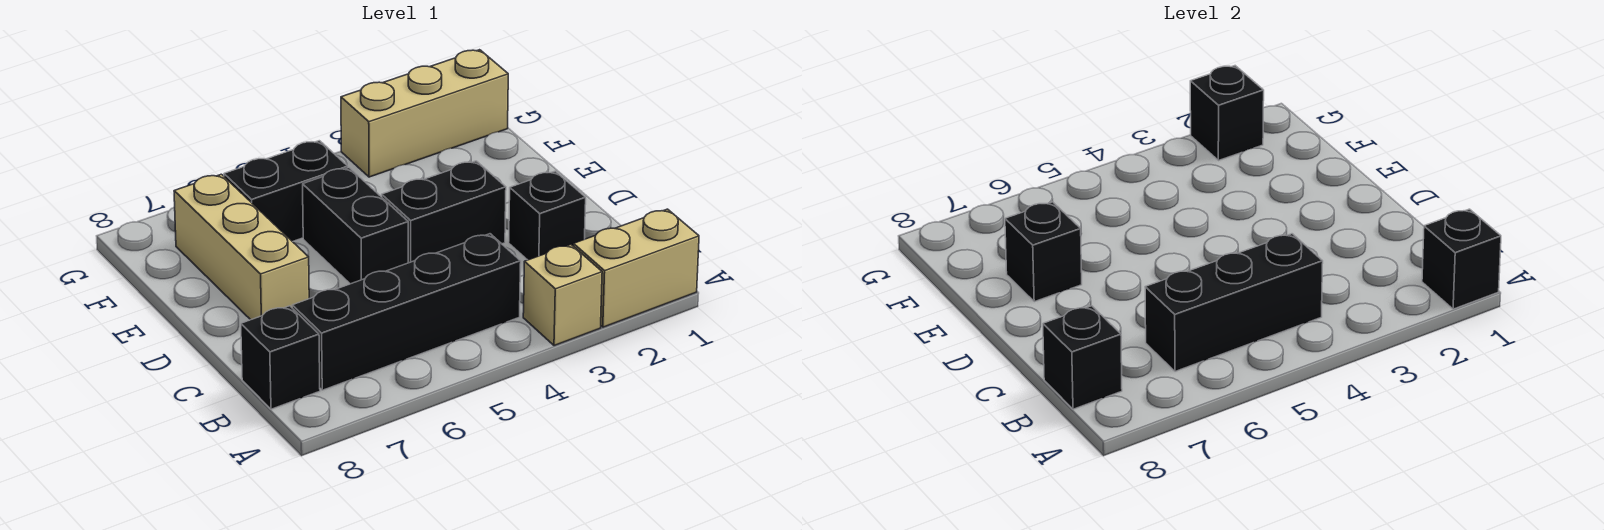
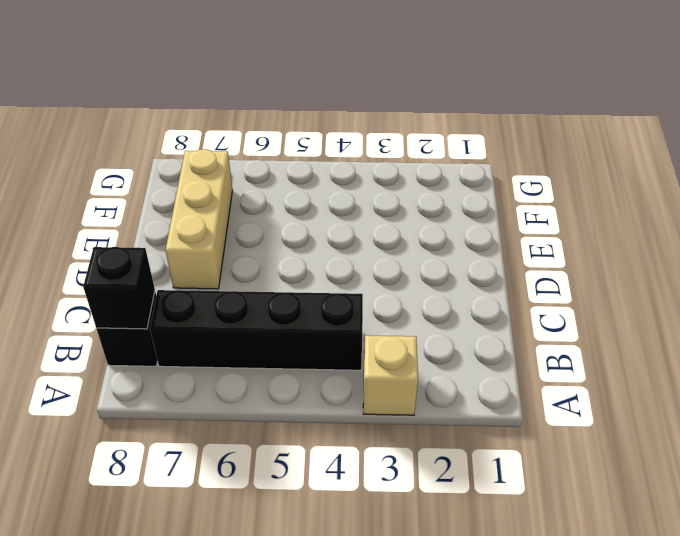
none -> tan 1x2 brick [573,209,699,327]
none -> black 1x1 brick [509,171,586,260]
none -> black 1x2 brick [382,161,506,263]

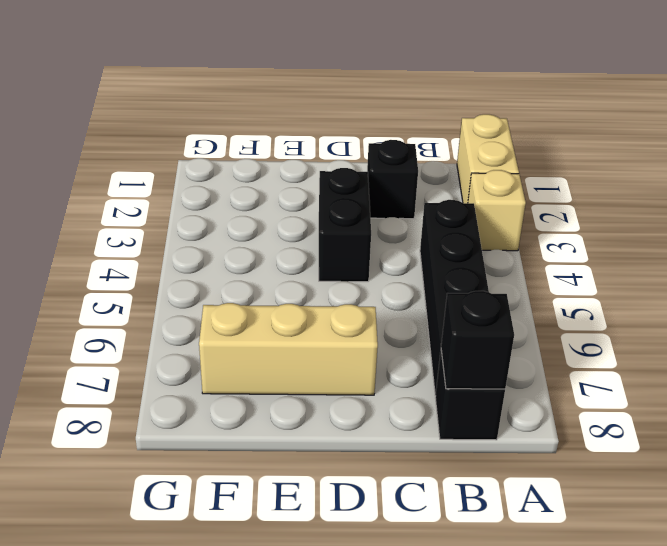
none -> black 1x2 brick [303,168,408,284]
none -> black 1x2 brick [224,141,348,242]
none -> tan 1x3 brick [341,50,508,177]

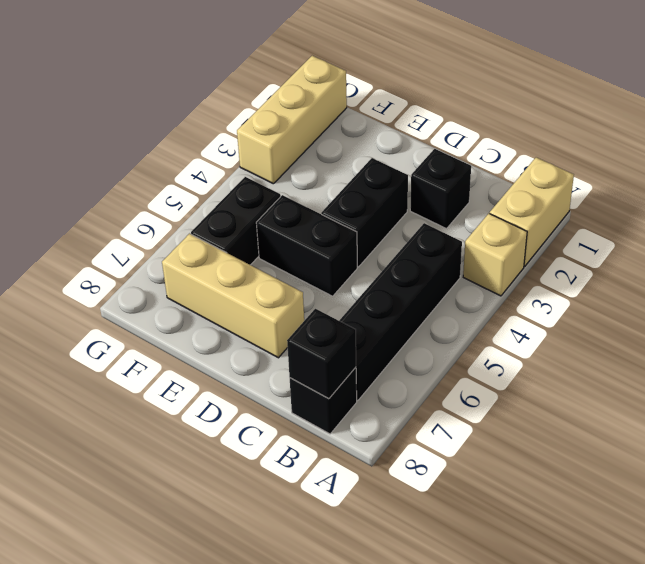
none -> black 1x1 brick [1422,209,1501,309]
none -> black 1x3 brick [1145,234,1323,371]
none -> black 1x1 brick [1005,202,1082,302]

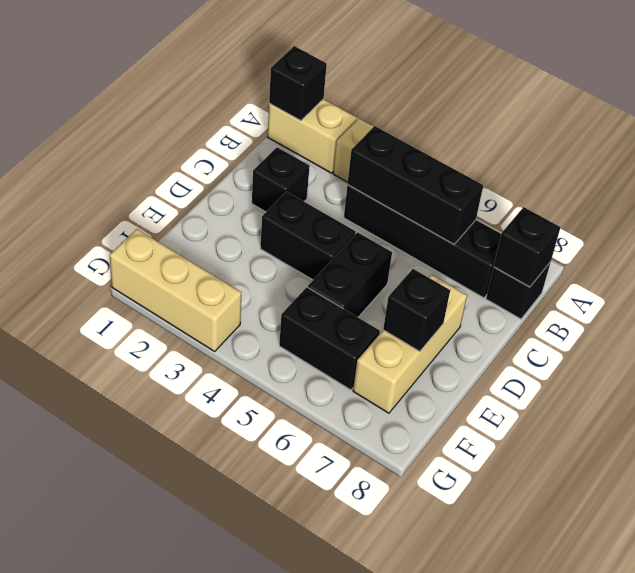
none -> black 1x1 brick [1190,66,1264,161]

